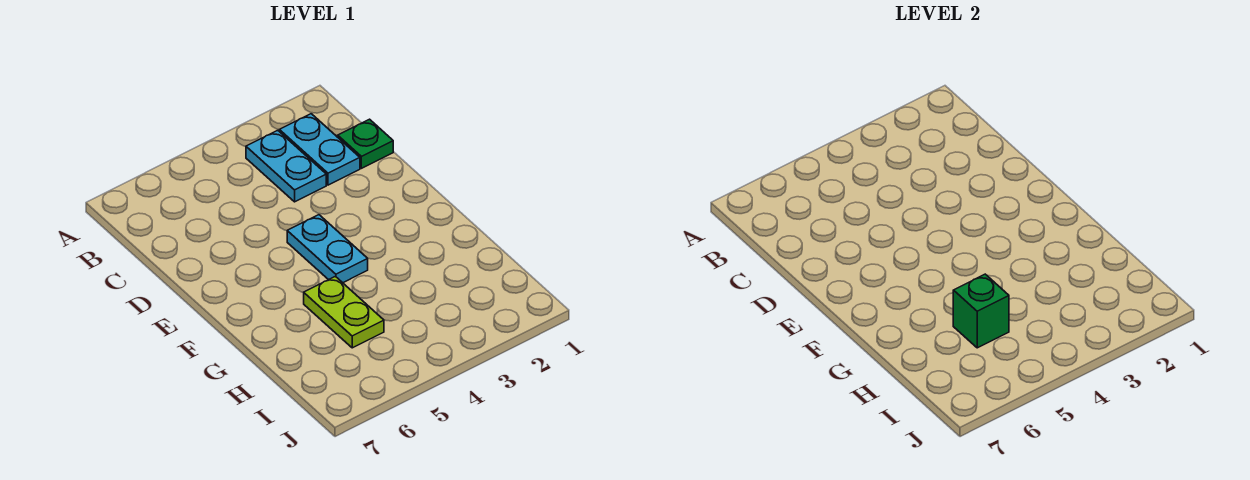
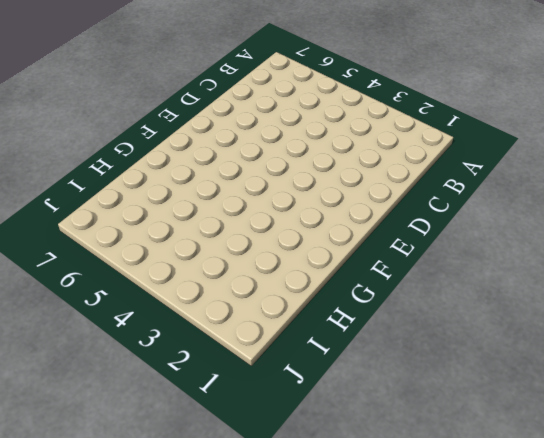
none -> cyan 1x2 plate [279,114,360,185]
none -> cyan 1x2 plate [246,130,326,202]

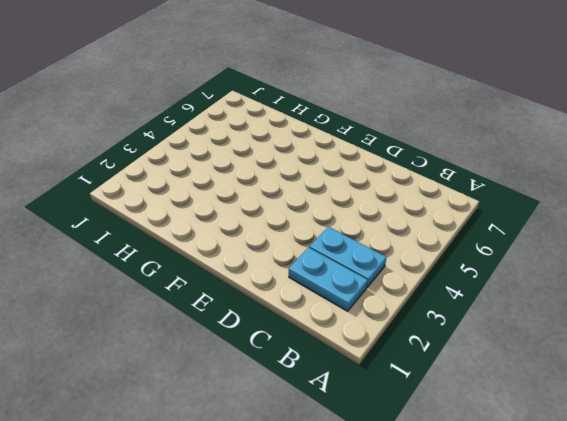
none -> green 1x1 plate [338,119,393,168]
none -> cyan 1x2 plate [287,215,368,283]

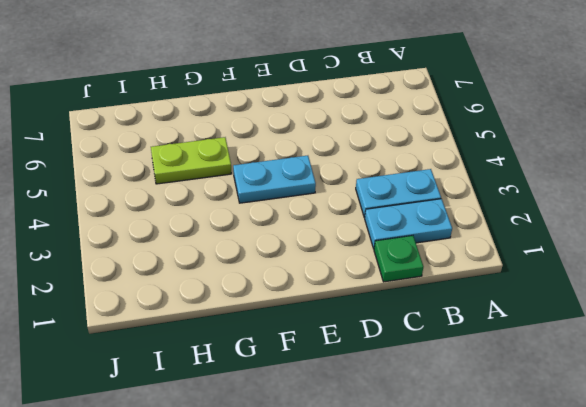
none -> green 1x1 brick [953,274,1009,348]

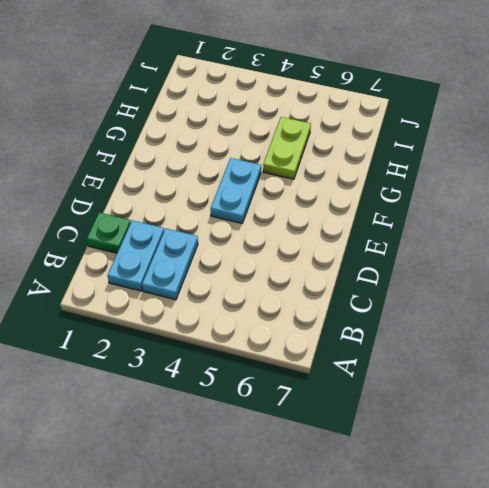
none -> green 1x1 brick [953,274,1009,348]

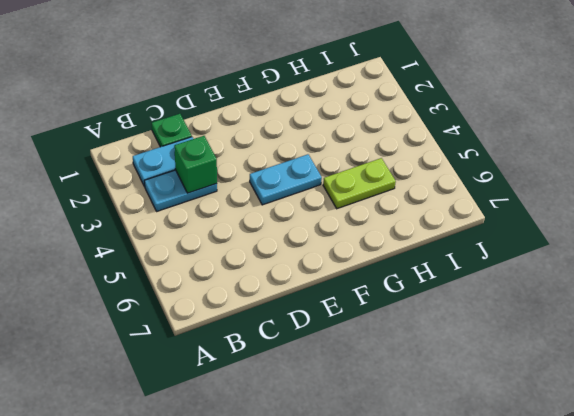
green 1x1 brick [174,136,217,193] -> green 1x1 brick moved to [953,274,1009,348]

